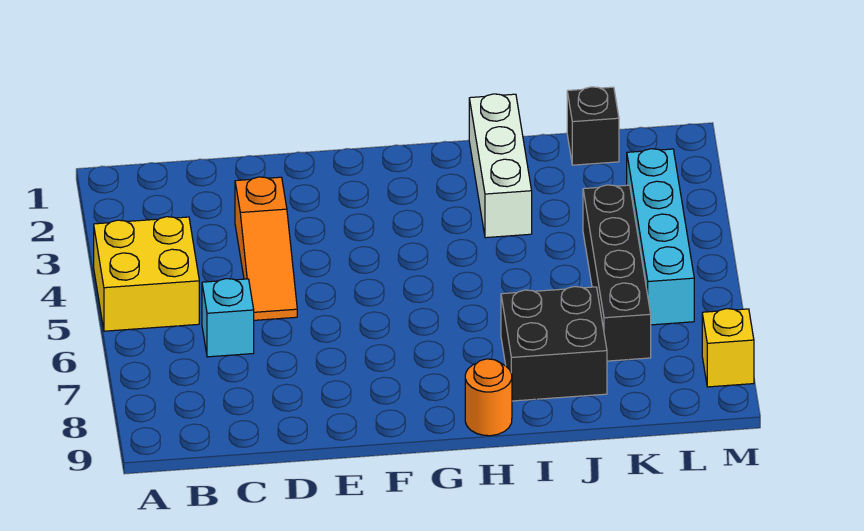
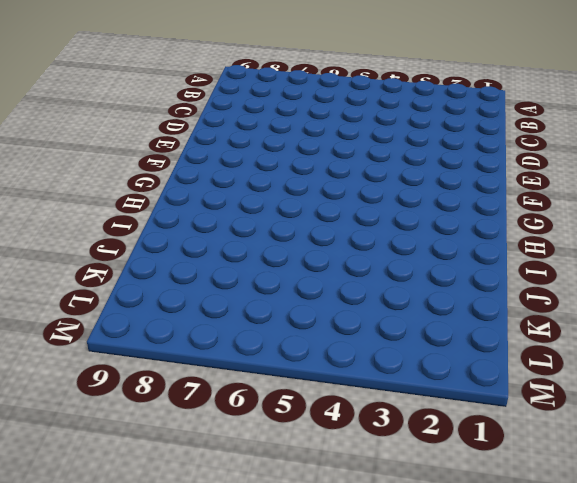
none -> yellow 2x2 brick [94,217,199,331]
none -> cyan 1x1 brick [202,279,254,357]

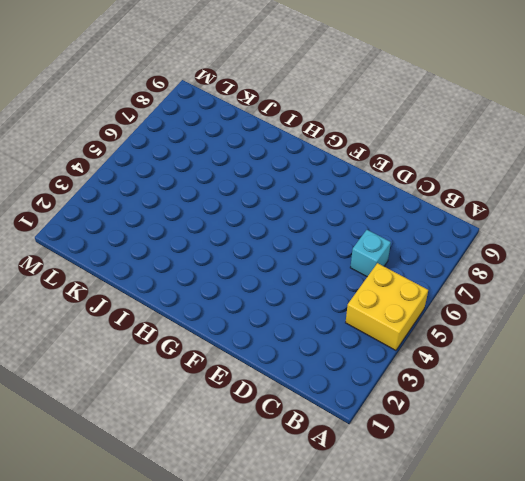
none -> orange 1x3 slope [235,177,297,320]
none -> orange 1x1 round brick [465,359,512,436]

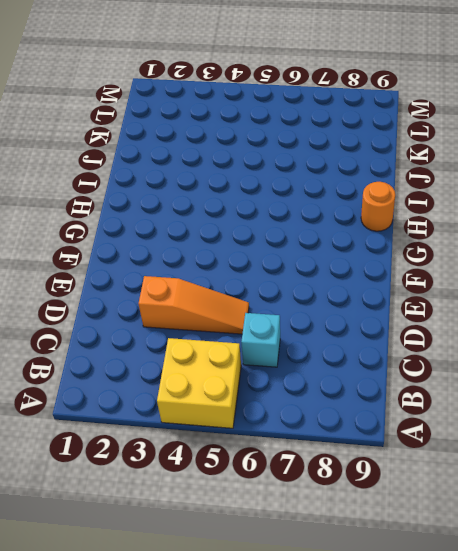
none -> white 1x3 brick [469,94,532,238]
none -> black 2x2 brick [501,287,607,401]

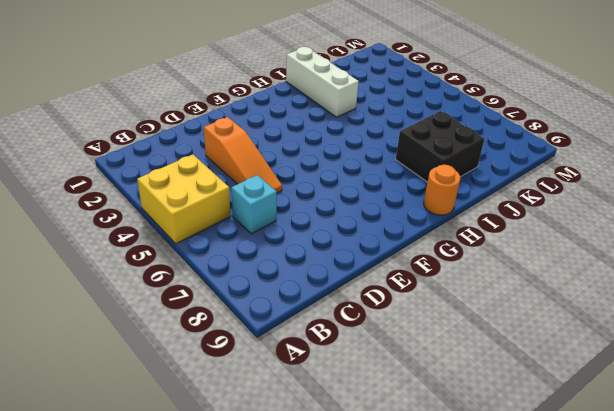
none -> black 1x1 brick [567,87,619,165]
none -> black 1x4 brick [583,185,651,361]

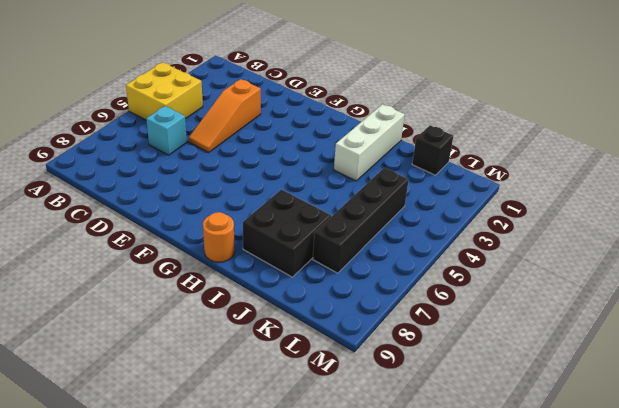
none -> cyan 1x4 brick [627,149,694,325]
none -> yellow 1x1 brick [702,309,754,387]

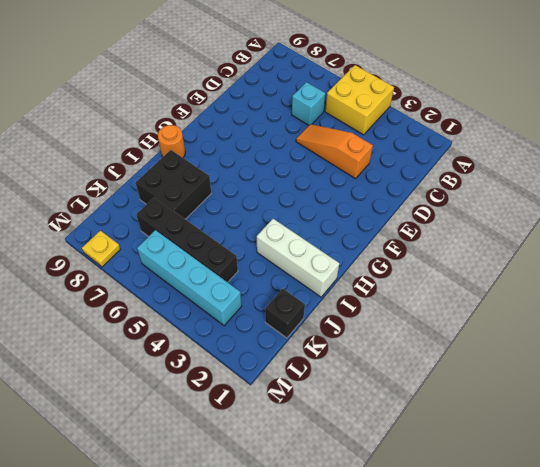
yellow 1x1 plate [82,231,121,267] -> yellow 1x1 brick [702,309,754,387]

